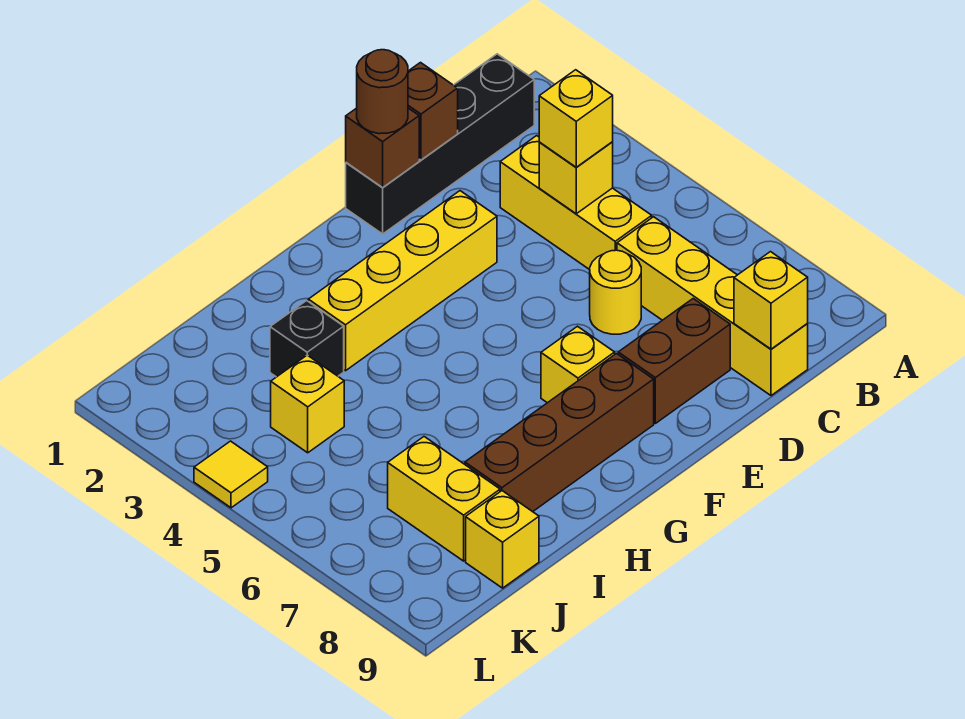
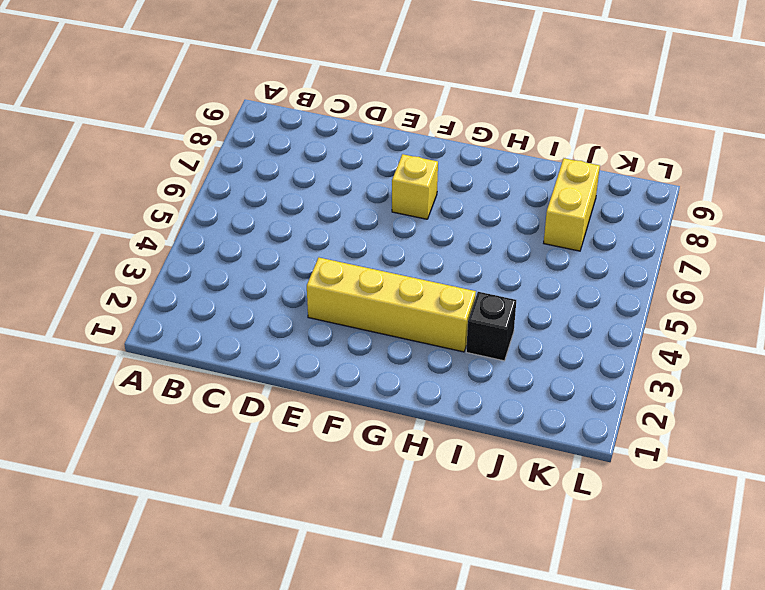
none -> black 1x4 brick [346,54,534,234]
none -> yellow 1x3 brick [500,136,652,270]
none -> yellow 1x4 brick [617,217,808,396]

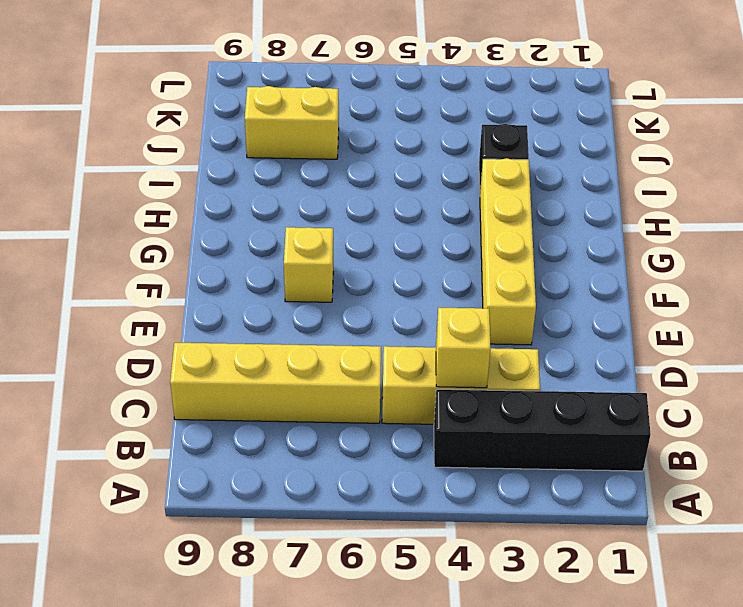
black 1x4 brick [434,389,650,471] -> black 1x4 brick turned to [346,54,534,234]
none -> yellow 1x1 round brick [590,250,641,334]
none -> brown 1x2 brick [618,299,730,423]
none -> brown 1x4 brick [465,354,654,512]

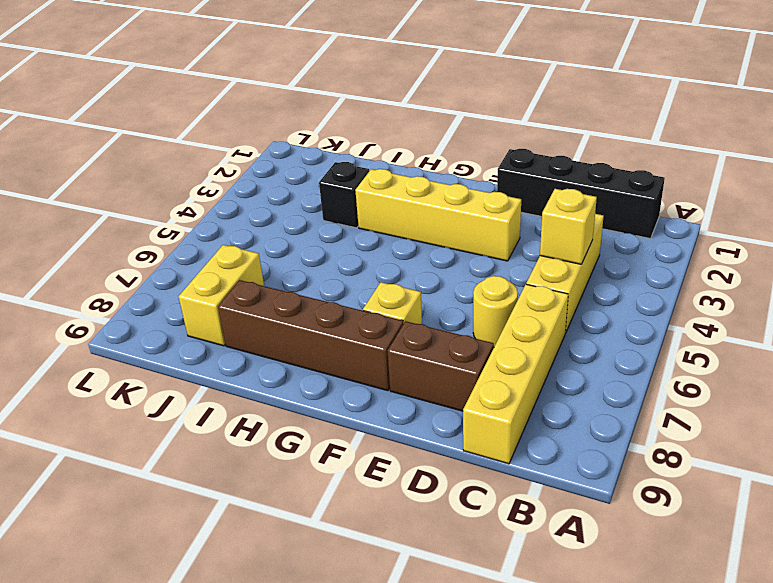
none -> yellow 1x1 brick [271,355,344,453]
none -> yellow 1x1 brick [466,491,539,588]
none -> yellow 1x1 tile [194,441,268,508]

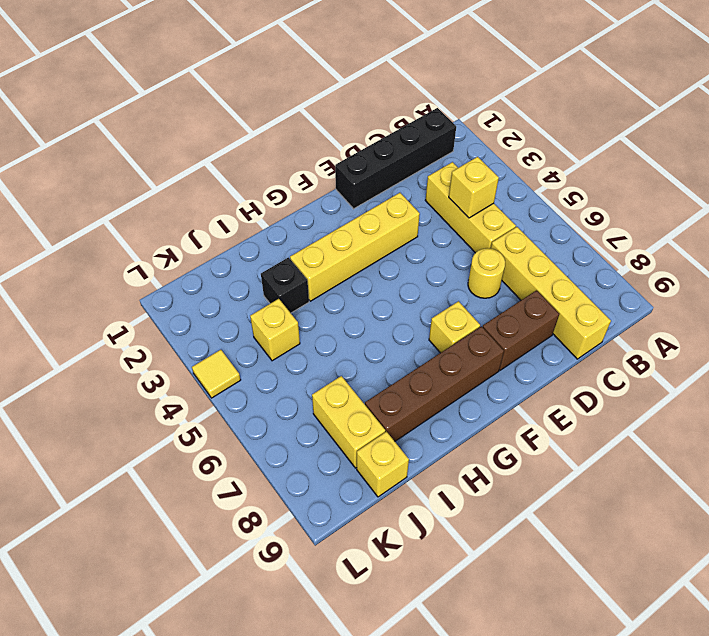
none -> yellow 1x1 brick [734,252,808,349]
none -> brown 1x1 brick [408,63,458,160]
none -> brown 1x1 brick [346,108,419,187]

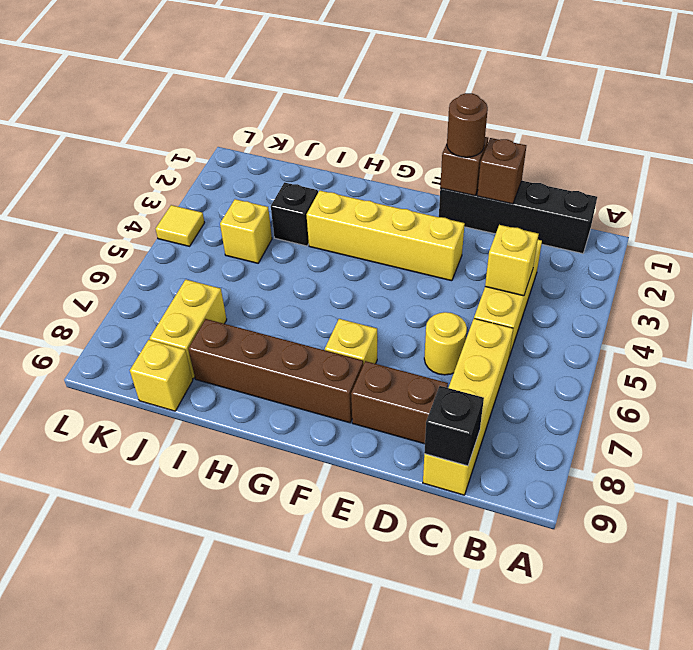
black 1x1 brick [424,386,484,466] -> yellow 1x1 brick [734,252,808,349]
none -> yellow 1x1 brick [539,70,613,167]

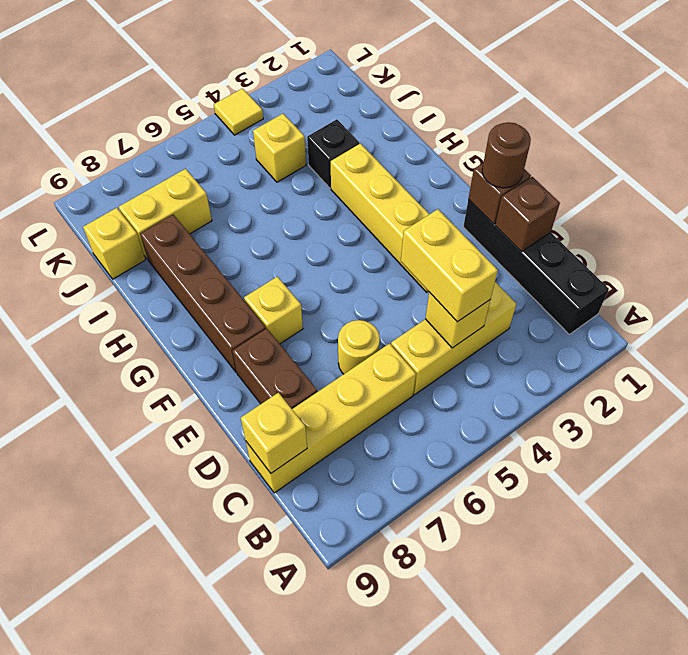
yellow 1x2 brick [401,209,498,322] -> yellow 1x1 brick [539,70,613,167]

